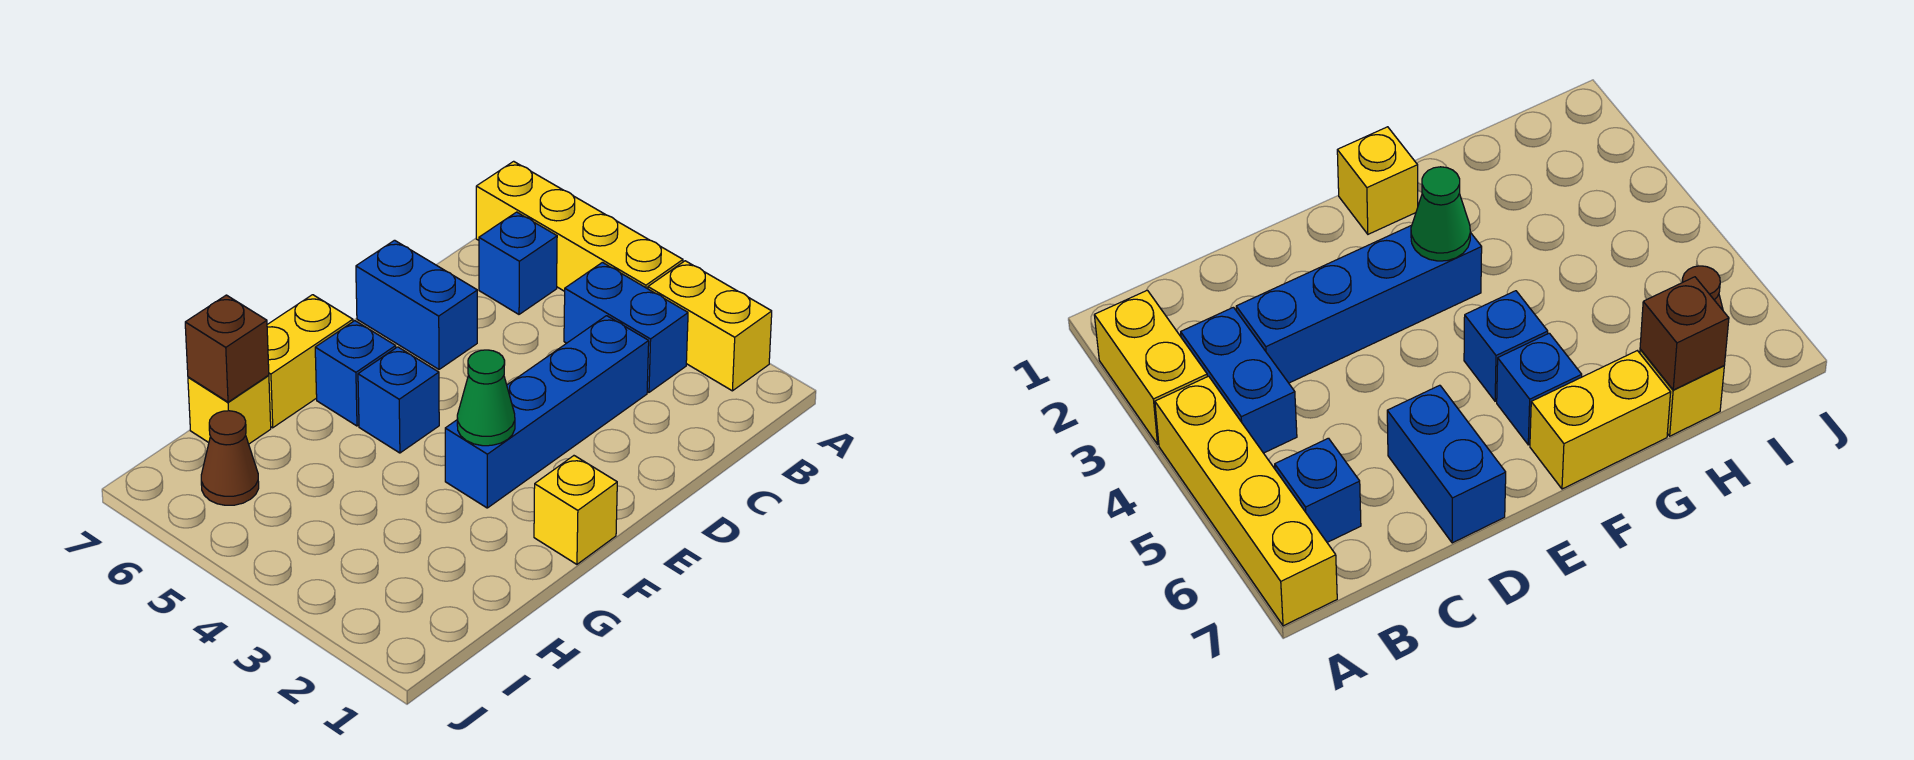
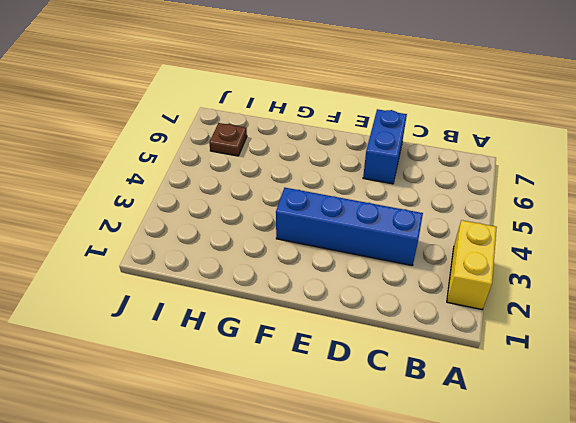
brown 1x1 plate [209,123,247,156] -> brown 1x1 cone [201,411,259,505]
none -> yellow 1x4 brick [476,161,683,291]
none -> blue 1x2 brick [564,262,688,392]
none -> blue 1x1 brick [479,212,557,314]

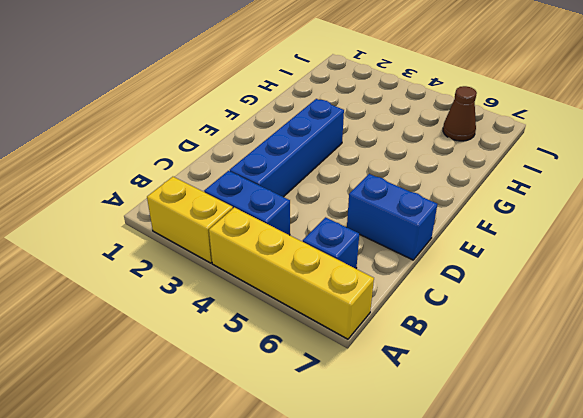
none -> yellow 1x1 brick [534,456,617,564]
none -> blue 1x1 brick [358,347,439,453]
none -> blue 1x1 brick [315,321,396,426]

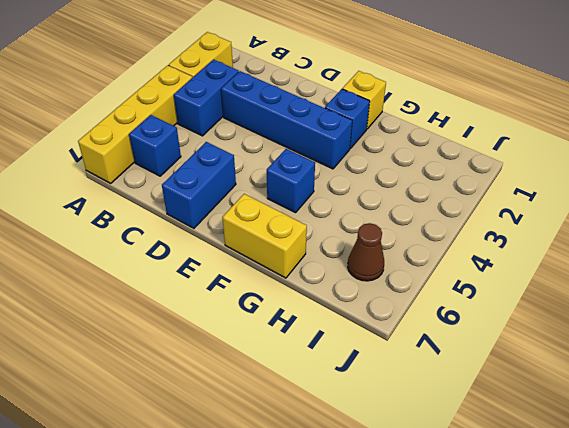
blue 1x1 brick [325,89,370,149] -> blue 1x1 brick moved to [315,321,396,426]
none -> yellow 1x1 brick [188,375,271,444]
none -> green 1x1 cone [457,350,515,446]
none -> brown 1x1 brick [185,295,269,402]

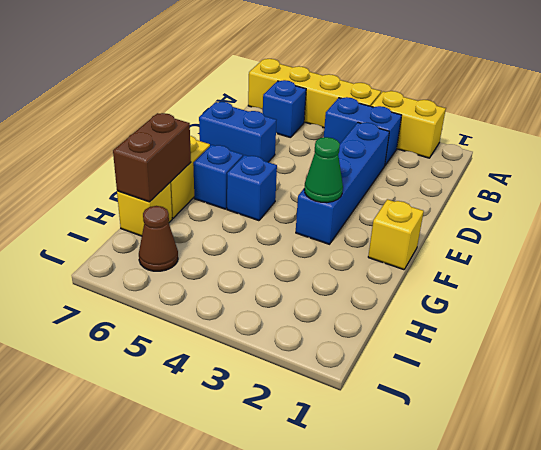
brown 1x2 brick [113,113,191,202] -> brown 1x1 brick [185,295,269,402]

